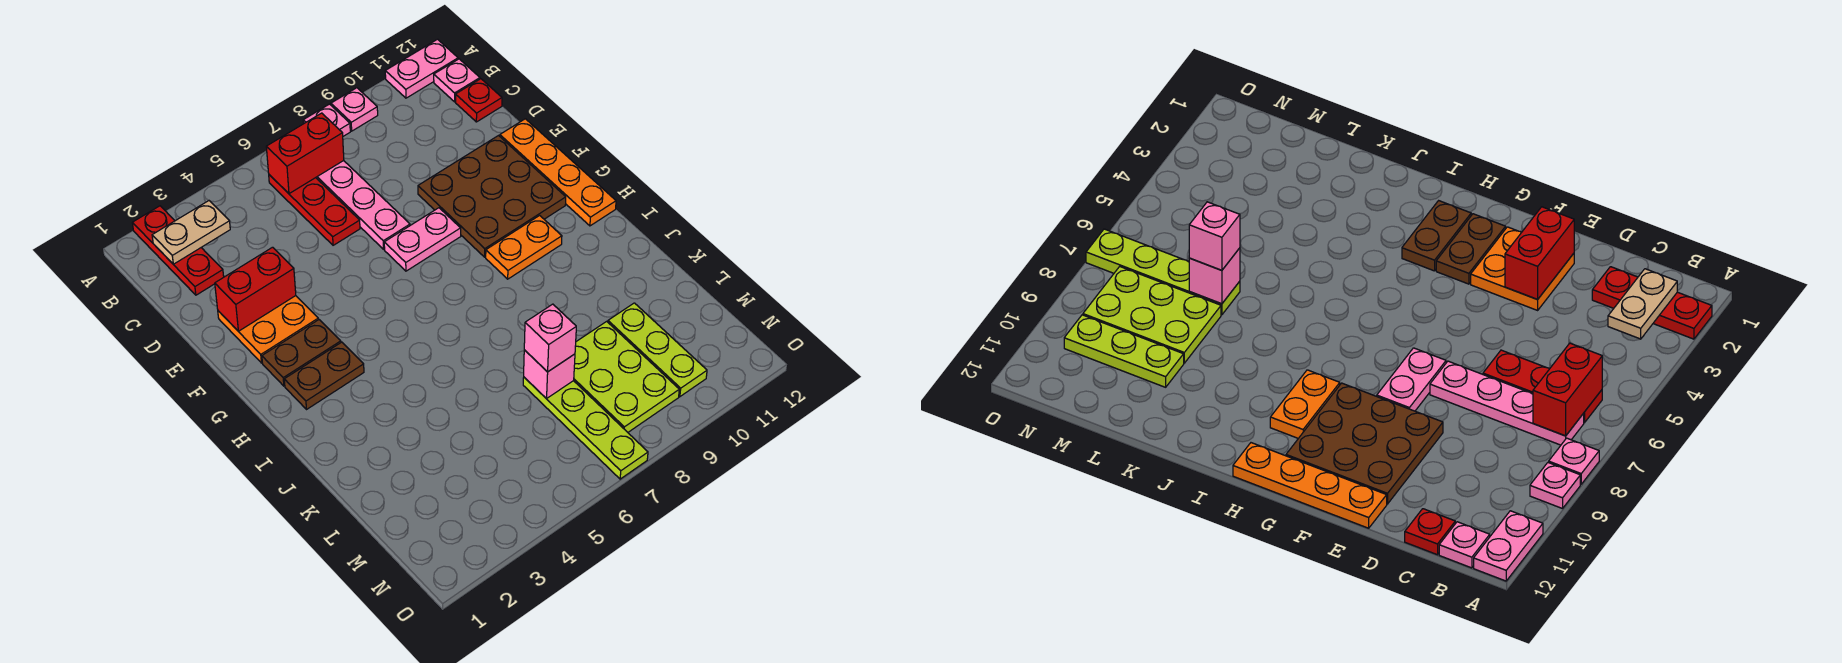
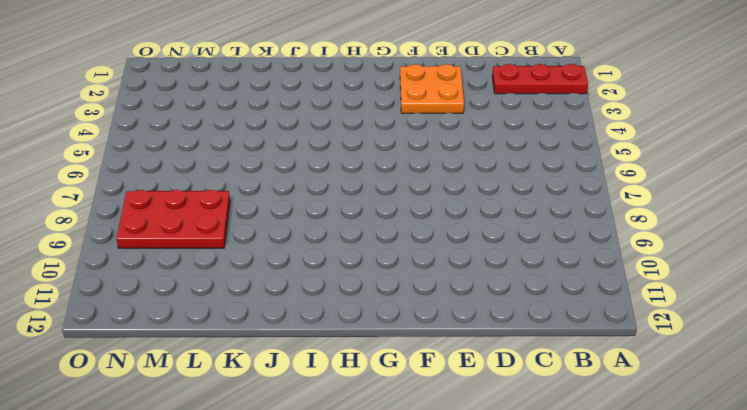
red 2x3 plate [116,190,230,248] -> lime 2x3 plate [574,321,679,432]
none -> pink 1x1 plate [303,104,350,136]
none -> pink 1x1 plate [331,88,378,131]
none -> pink 1x2 plate [385,39,458,98]

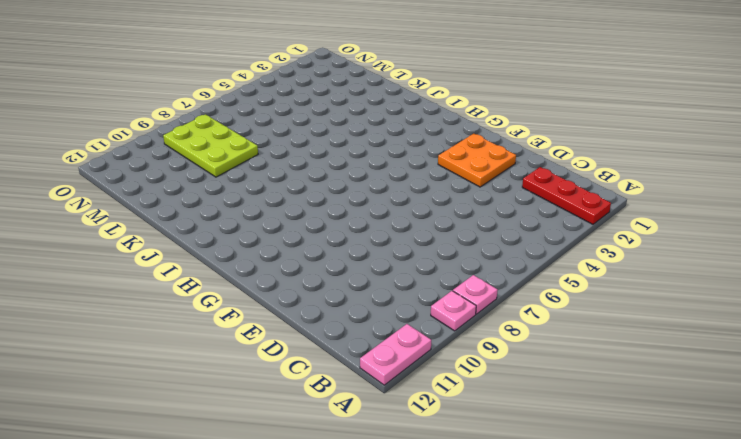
none -> red 1x3 plate [269,175,360,245]
none -> pink 1x4 plate [316,161,410,249]
none -> pink 1x1 plate [434,59,480,102]

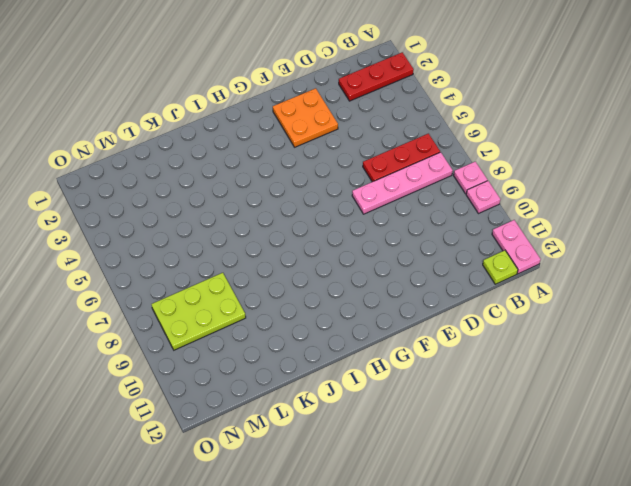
lime 1x1 plate [483,250,518,284] -> pink 1x1 plate [434,59,480,102]
none -> red 1x1 plate [456,79,502,122]
none -> brown 3x3 plate [418,136,566,257]
none -> orange 1x4 plate [500,119,616,226]

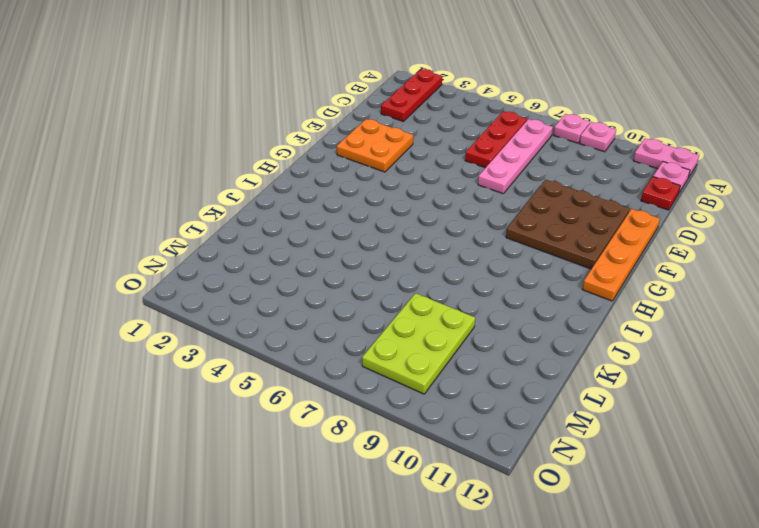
none -> pink 1x2 plate [384,208,461,271]
none -> brown 1x2 plate [262,320,341,386]
none -> brown 1x2 plate [284,342,364,409]

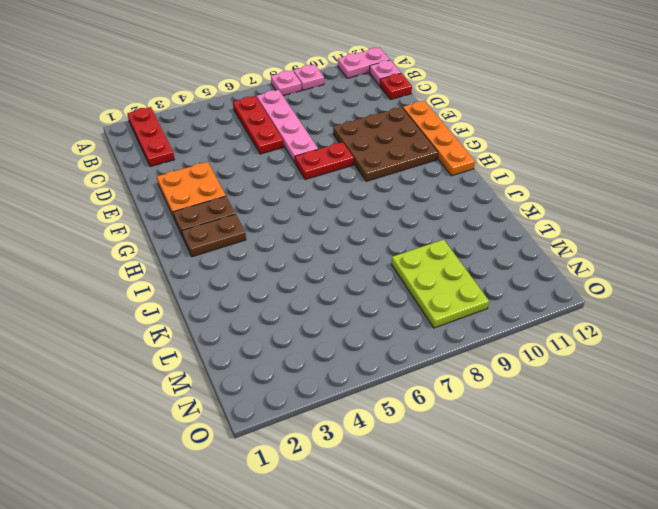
red 1x2 plate [295,142,354,179] -> pink 1x2 plate [384,208,461,271]
none -> orange 1x2 plate [486,215,562,279]
none -> lime 1x4 plate [523,377,648,479]
none -> lime 1x3 plate [608,303,707,397]

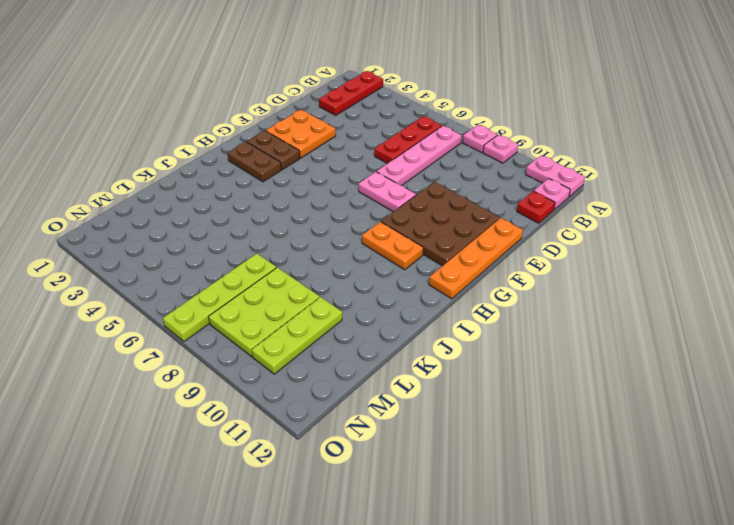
none -> tan 1x2 plate [152,201,230,264]
none -> red 1x2 brick [266,113,344,194]
none -> red 1x2 brick [215,247,296,331]

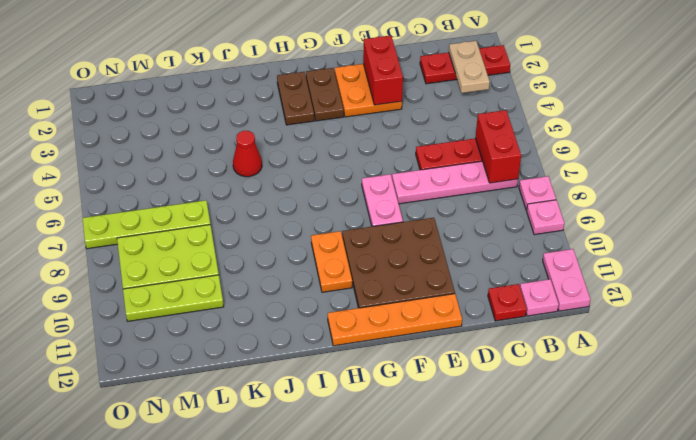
red 1x1 cone [233,131,262,177] -> none
none -> pink 1x1 brick [524,350,575,399]
none -> pink 1x1 brick [524,304,576,372]

